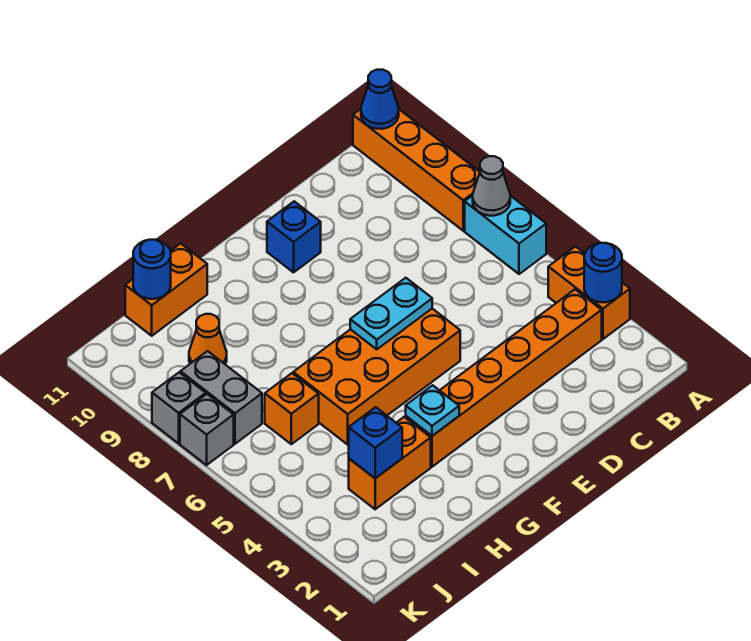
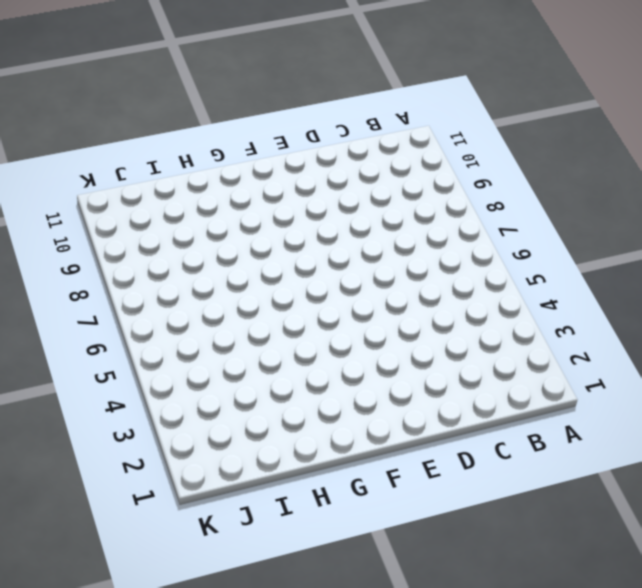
none -> orange 1x2 brick [548,246,630,339]
none -> cyan 1x2 brick [465,196,546,274]
none -> orange 1x4 brick [353,109,480,231]

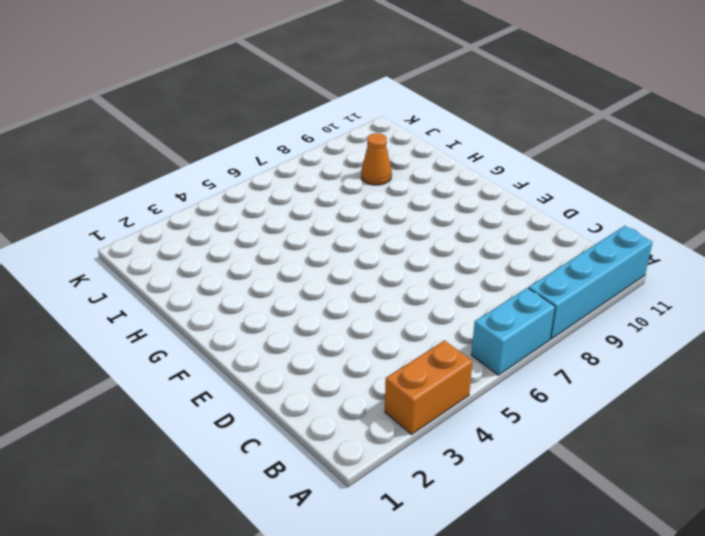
cyan 1x4 brick [529,226,653,339] -> orange 1x4 brick [353,109,480,231]
none -> orange 1x6 brick [406,289,602,467]
none -> orange 2x4 brick [293,309,460,445]
none -> blue 1x1 brick [267,201,321,272]

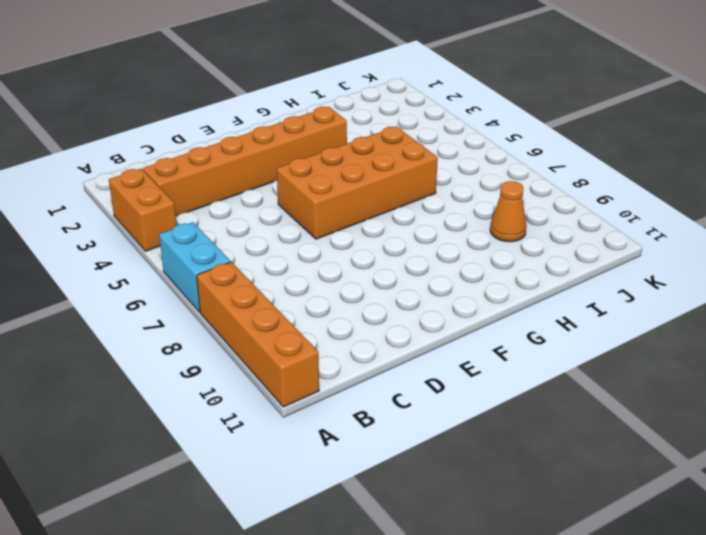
none -> blue 1x1 brick [267,201,321,272]
none -> orange 1x2 brick [349,417,431,509]
none -> orange 1x2 brick [125,243,207,336]

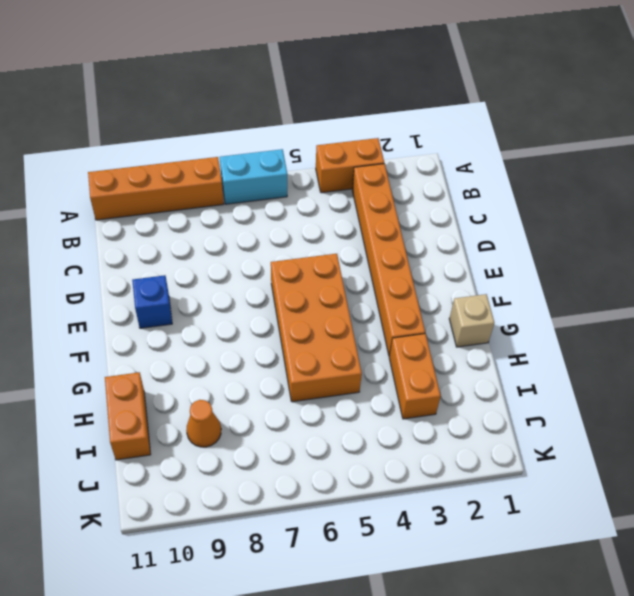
tan 1x1 brick [449,294,495,347] -> none
none -> orange 1x1 brick [265,373,319,444]
none -> grey 1x2 brick [180,351,262,444]
none -> grey 1x1 brick [180,394,234,465]

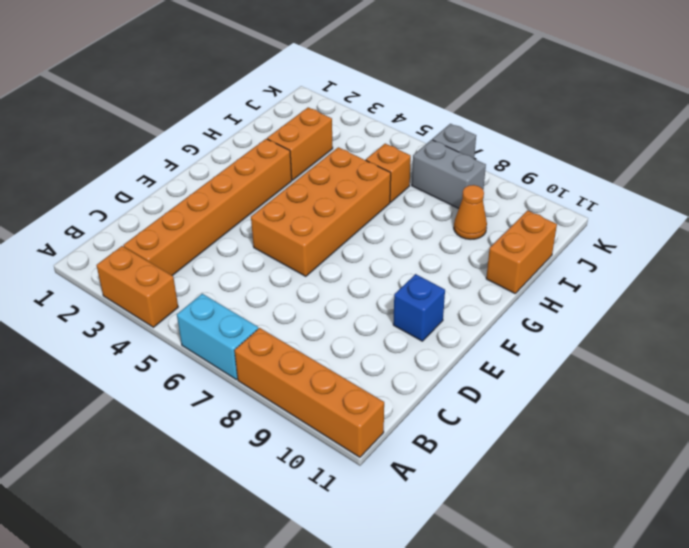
none -> grey 1x1 brick [152,372,206,443]
none -> blue 1x1 round brick [584,243,622,302]
none -> grey 1x1 cone [473,156,510,216]

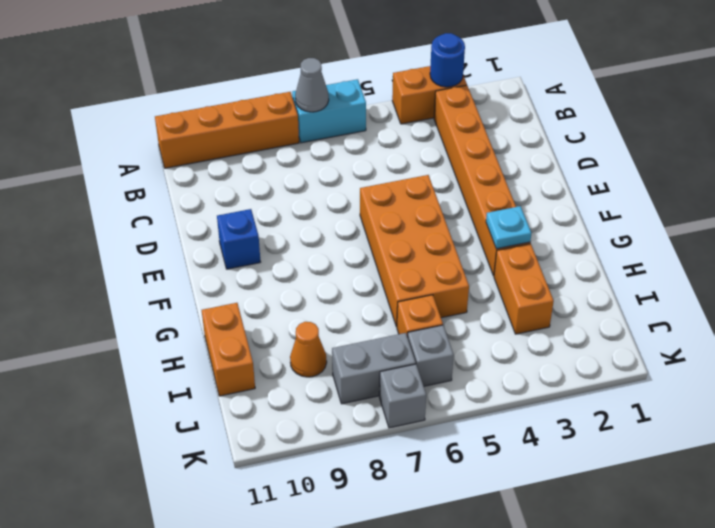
grey 1x1 brick [408,325,454,386] -> grey 1x1 brick moved to [152,372,206,443]
none -> blue 1x1 cone [361,70,399,129]
none -> cyan 1x2 plate [350,278,432,349]
none -> blue 1x1 brick [349,407,402,478]

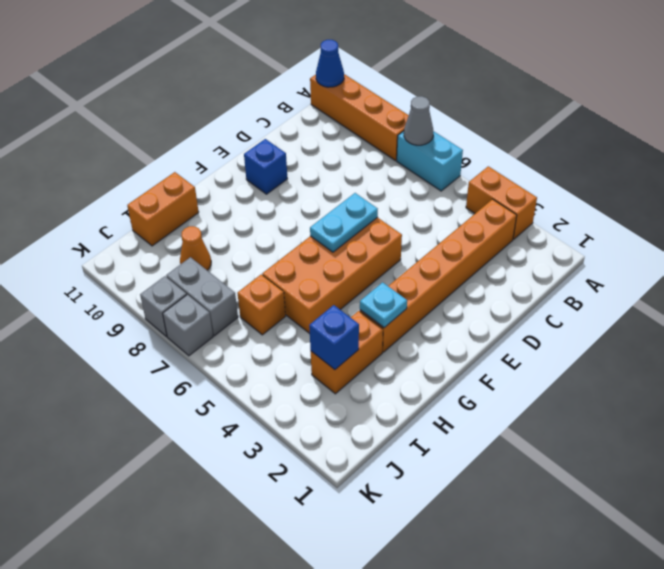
none -> blue 1x1 round brick [584,243,622,302]
none -> blue 1x1 round brick [133,240,171,299]

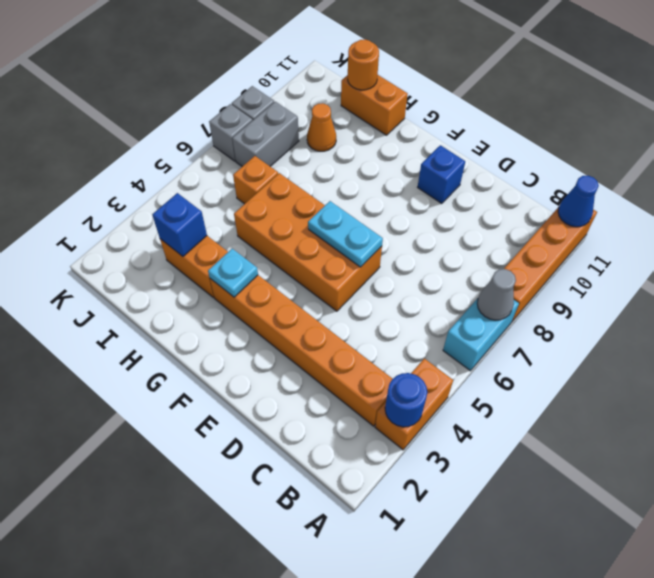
orange 1x1 round brick [348,39,379,90] -> blue 1x1 round brick [133,240,171,299]

